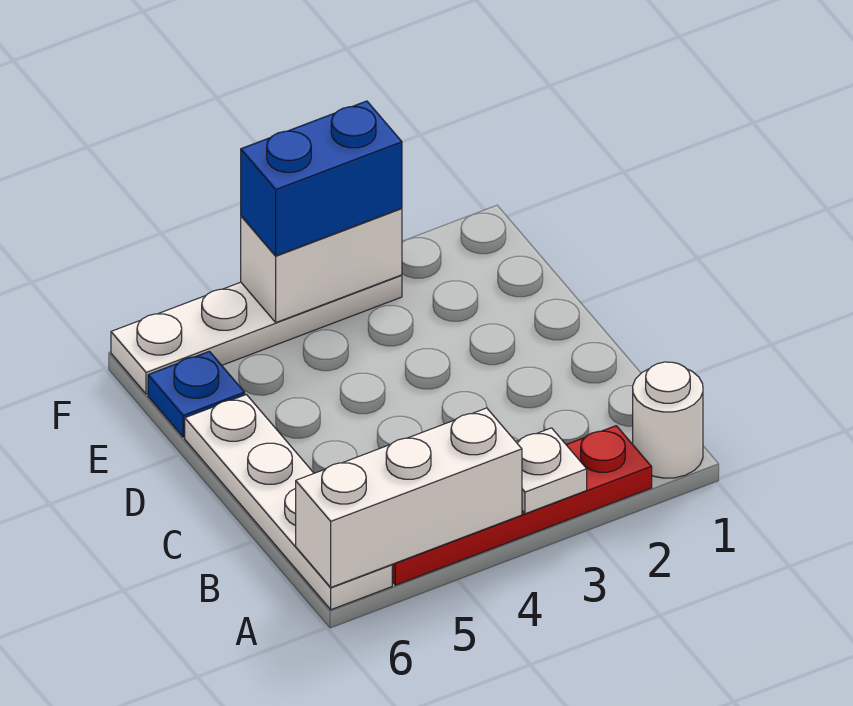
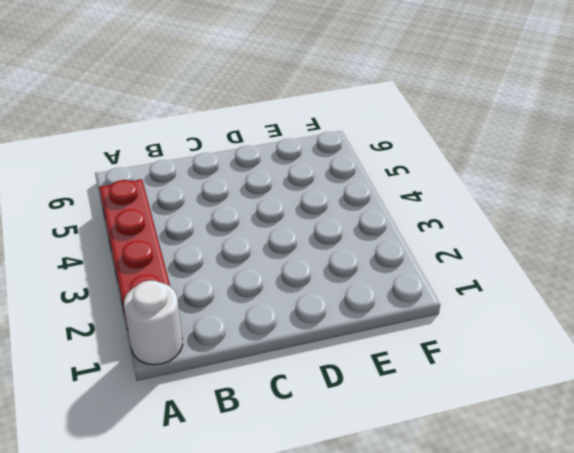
none -> white 1x4 plate [185,395,392,610]
none -> blue 1x1 plate [148,351,245,437]

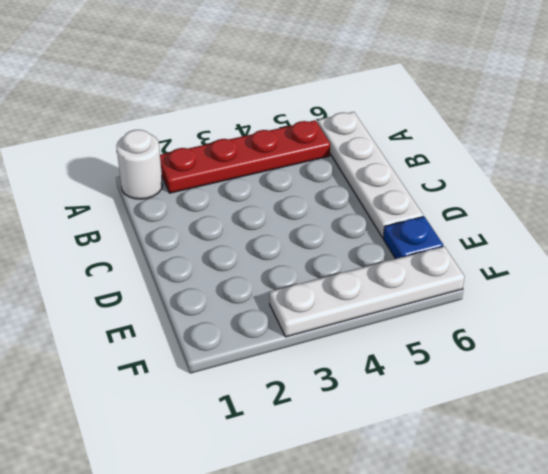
none -> white 1x1 plate [516,428,587,514]
none -> white 1x3 brick [296,408,522,587]

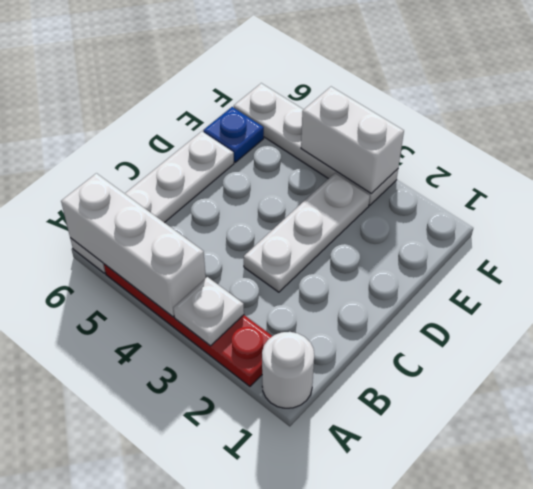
white 1x3 plate [244,173,370,292] -> none
none -> blue 1x2 brick [241,101,402,256]

